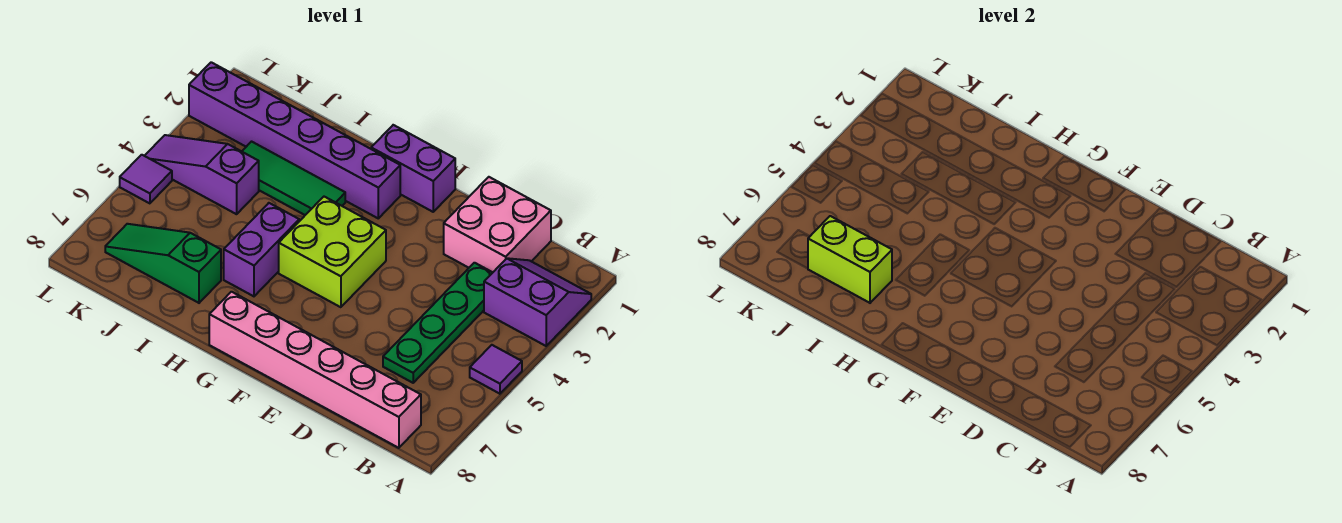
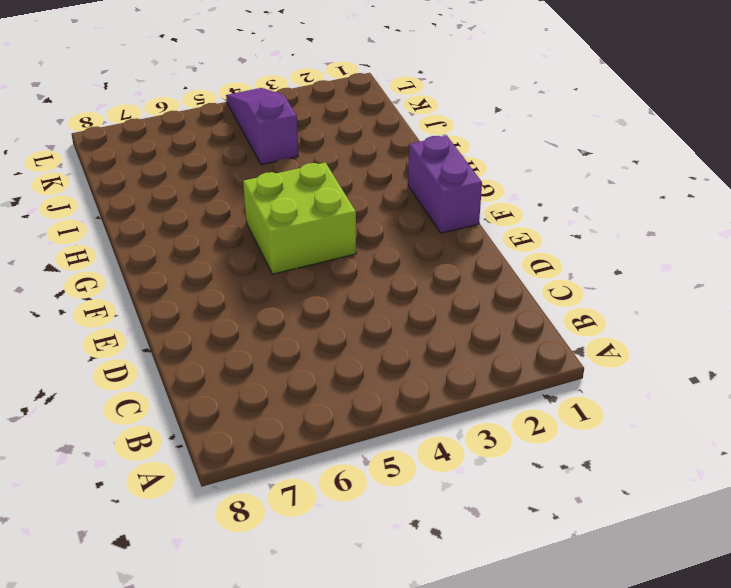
none -> purple 2x2 slope [484,258,591,346]
none -> purple 1x1 tile [470,345,522,394]
none -> pink 1x6 brick [209,292,421,448]

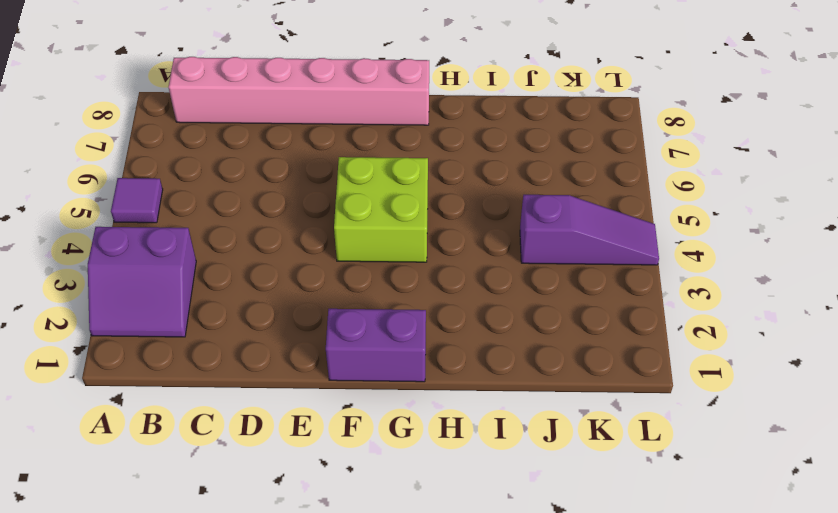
none -> pink 2x2 brick [444,177,551,272]
none -> green 1x4 plate [383,263,493,383]
none -> purple 1x6 brick [189,62,400,218]

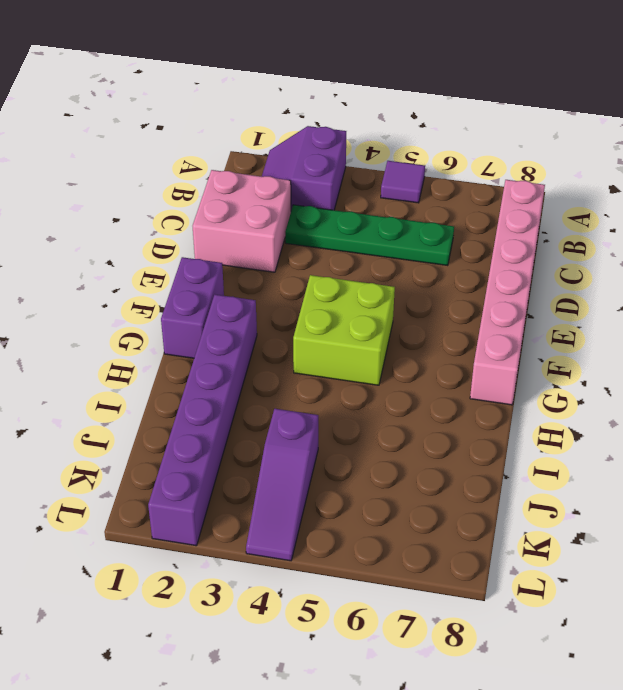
none -> green 1x3 tile [242,142,345,215]
none -> purple 1x2 brick [224,203,299,296]
none -> green 1x3 slope [105,224,221,303]

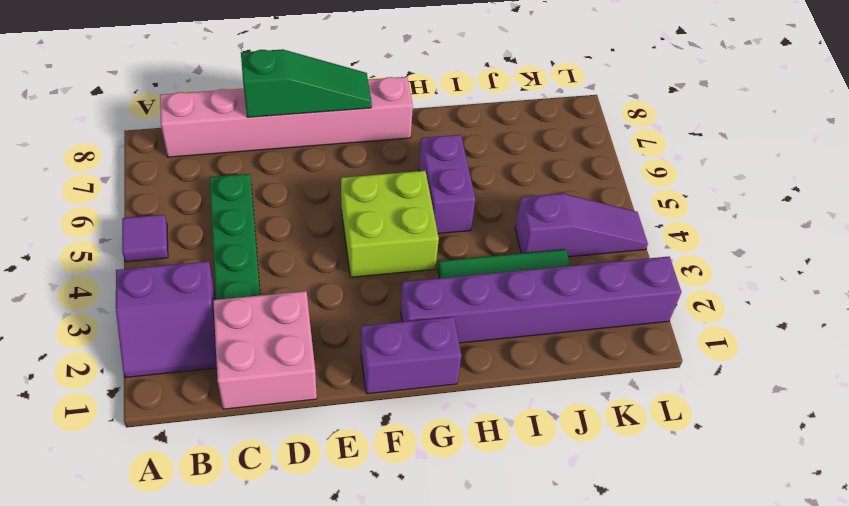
green 1x3 slope [241,49,372,117] -> green 1x3 slope moved to [105,224,221,303]
none -> purple 1x1 tile [120,155,172,203]
none -> lime 1x2 brick [808,216,892,303]

